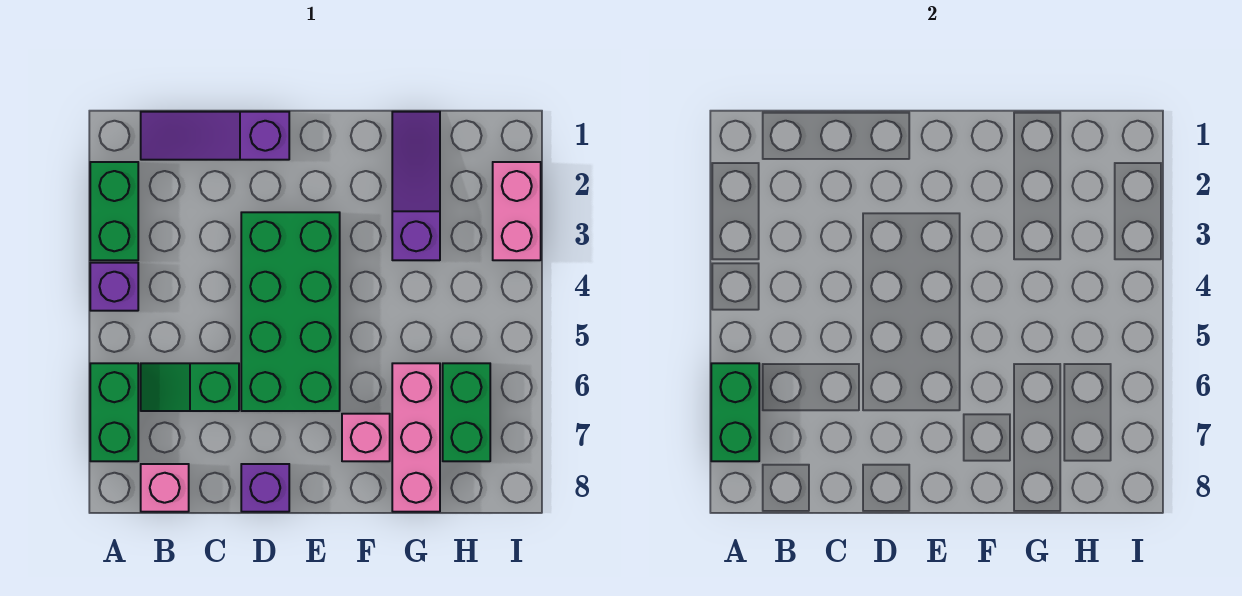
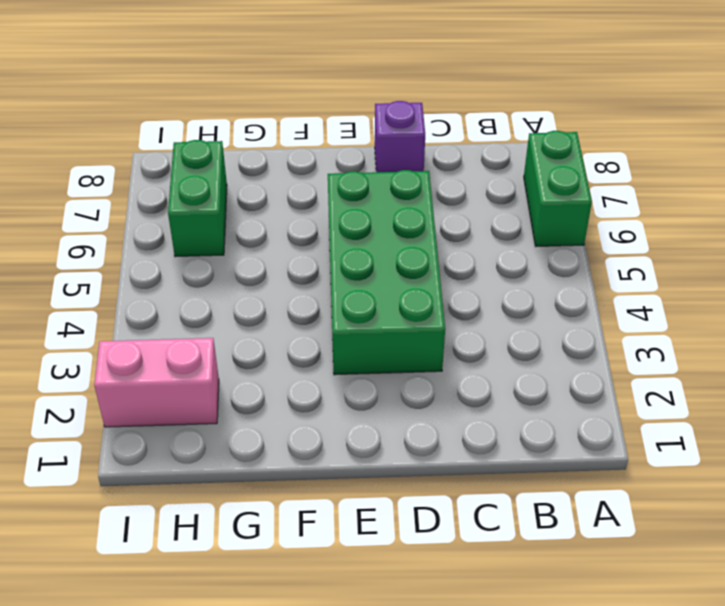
pink 1x2 brick [94,338,219,427] -> pink 1x2 brick turned to [493,162,541,260]
none -> green 1x2 brick [90,162,138,260]
none -> purple 1x1 brick [90,263,138,311]
none -> purple 1x3 slope [141,112,289,160]

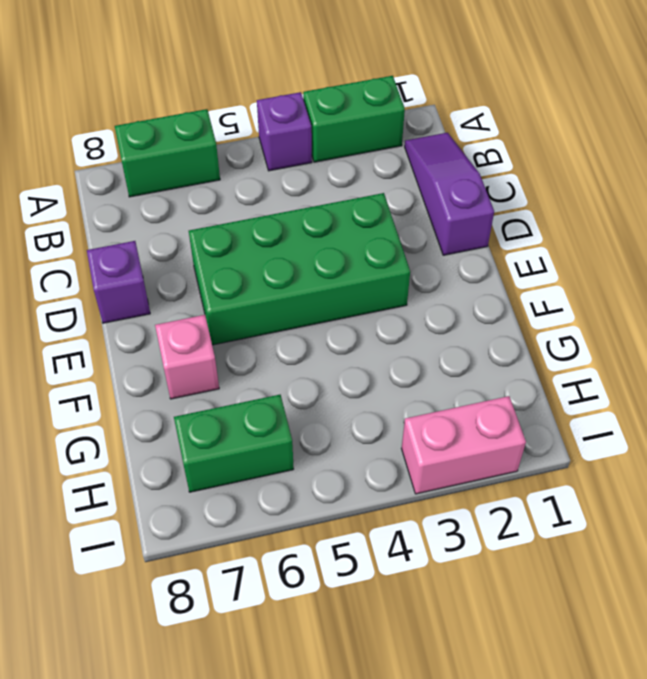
none -> green 1x2 slope [141,363,239,411]
none -> pink 1x1 brick [141,464,189,512]
none -> purple 1x3 slope [392,112,440,260]

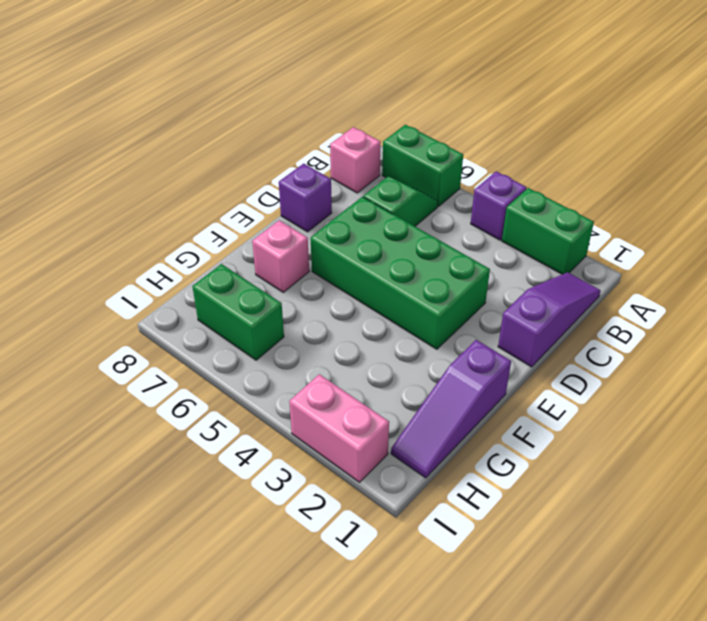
purple 1x3 slope [391,340,511,478] -> purple 1x3 slope turned to [392,112,440,260]
none -> pink 1x3 brick [392,363,440,512]
none -> green 1x2 brick [711,363,759,461]

